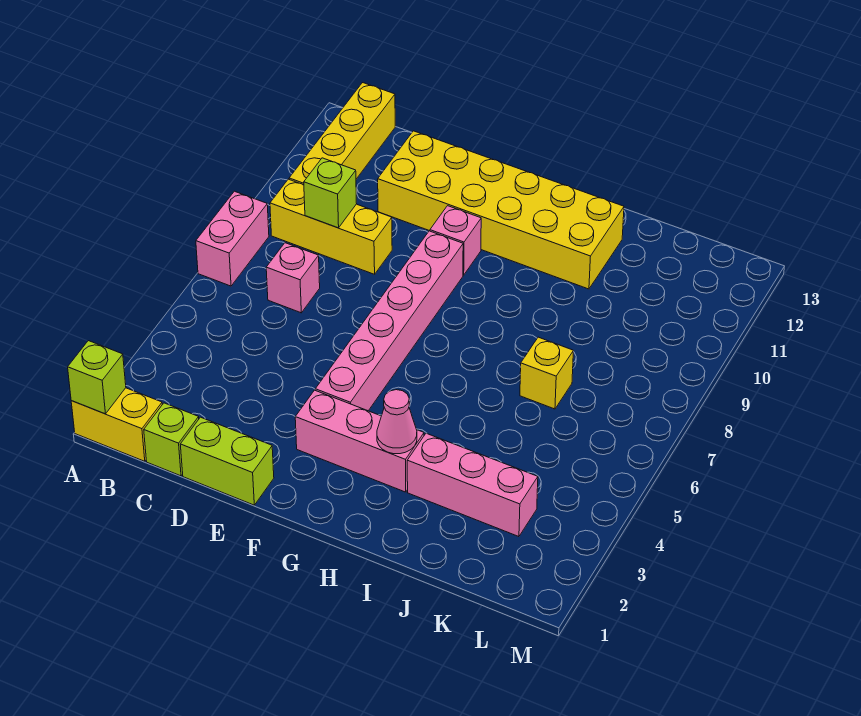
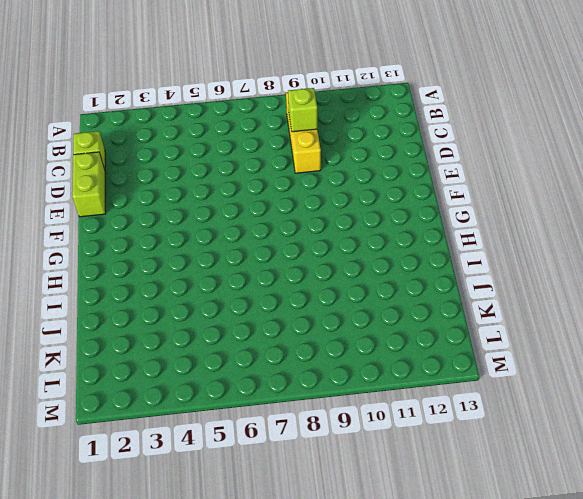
none -> yellow 1x2 brick [71,388,162,461]
none -> pink 1x2 brick [196,191,269,286]
none -> yellow 1x4 brick [289,83,395,185]

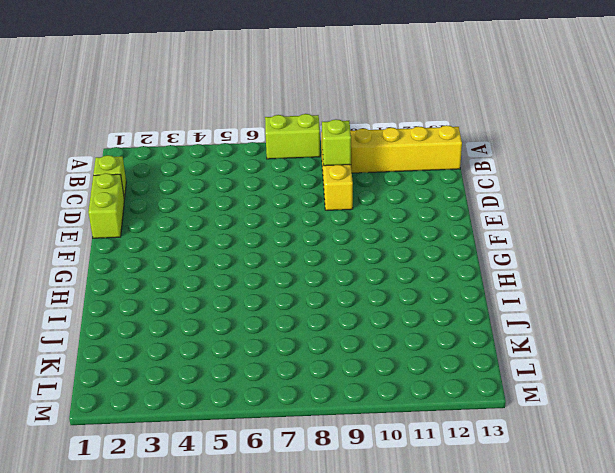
lime 1x2 brick [265,114,320,159] -> pink 1x2 brick [196,191,269,286]
none -> yellow 1x2 brick [71,388,162,461]
none -> pink 1x1 brick [266,243,320,313]
none -> yellow 2x6 brick [378,131,624,289]

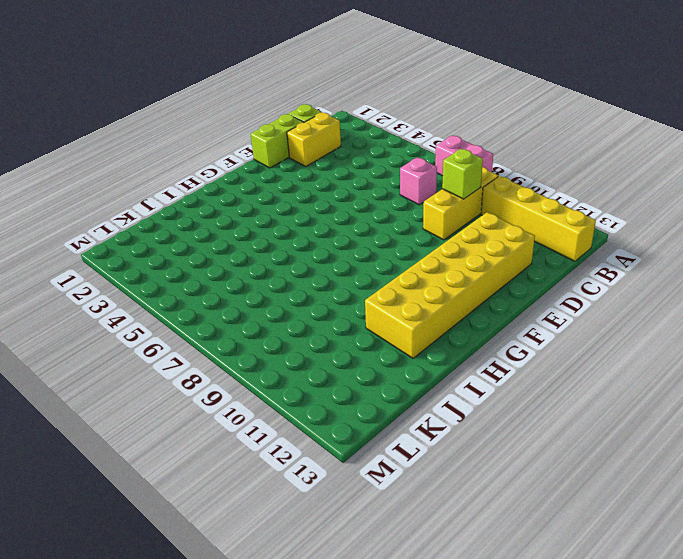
yellow 1x2 brick [287,113,341,166] -> yellow 1x2 brick moved to [71,388,162,461]
none -> pink 1x3 brick [295,390,424,492]
none -> pink 1x6 brick [315,231,463,411]
none -> pink 1x1 brick [430,206,481,275]

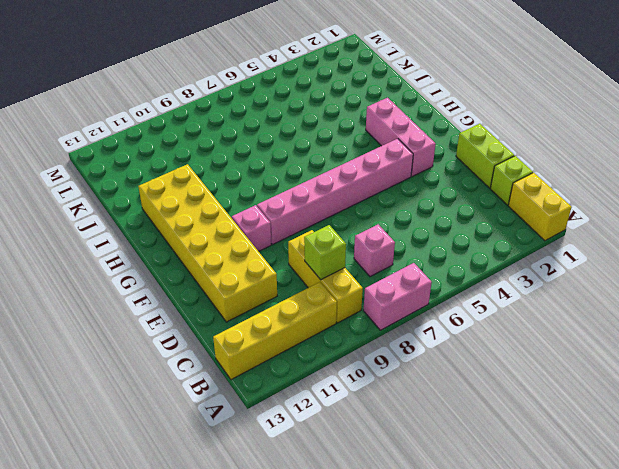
none -> pink 1x3 brick [407,433,538,537]
none -> yellow 1x1 brick [520,337,573,409]
none -> lime 1x1 brick [68,341,126,414]

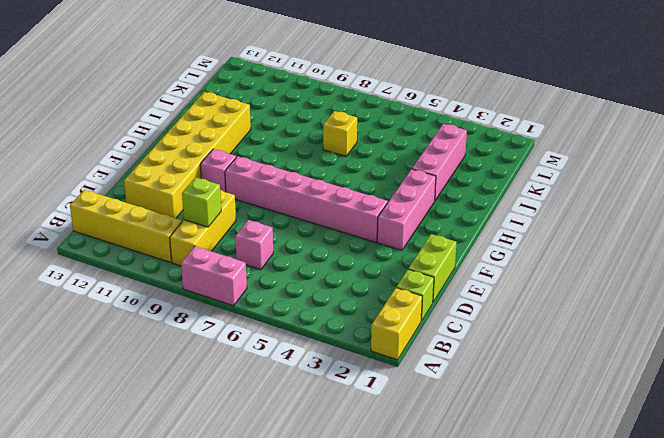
none -> lime 1x1 brick [68,341,126,414]
none -> pink 1x1 cone [377,390,417,454]

